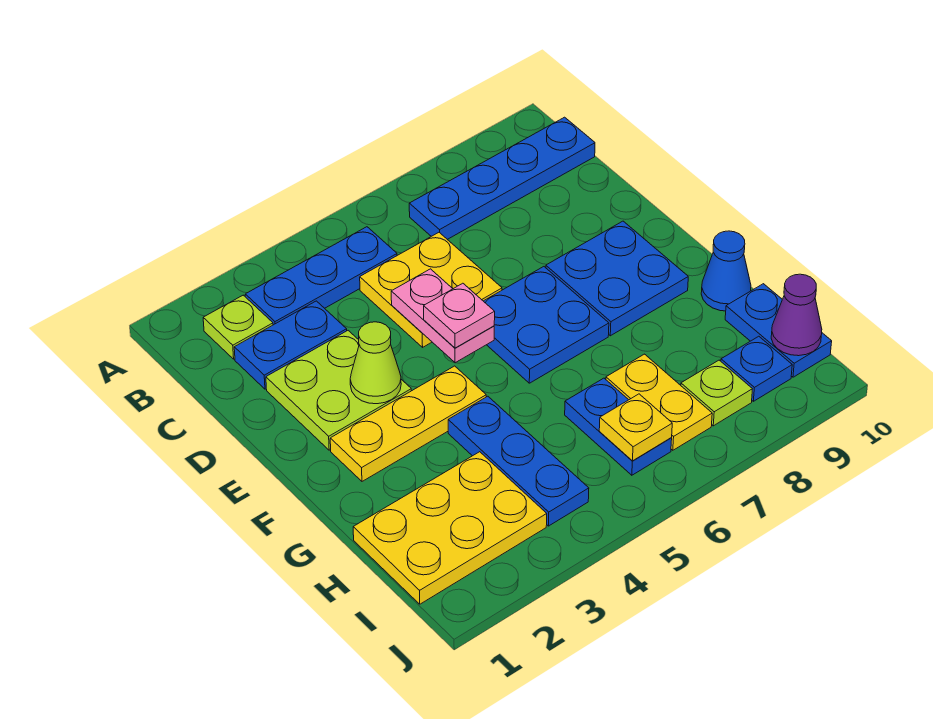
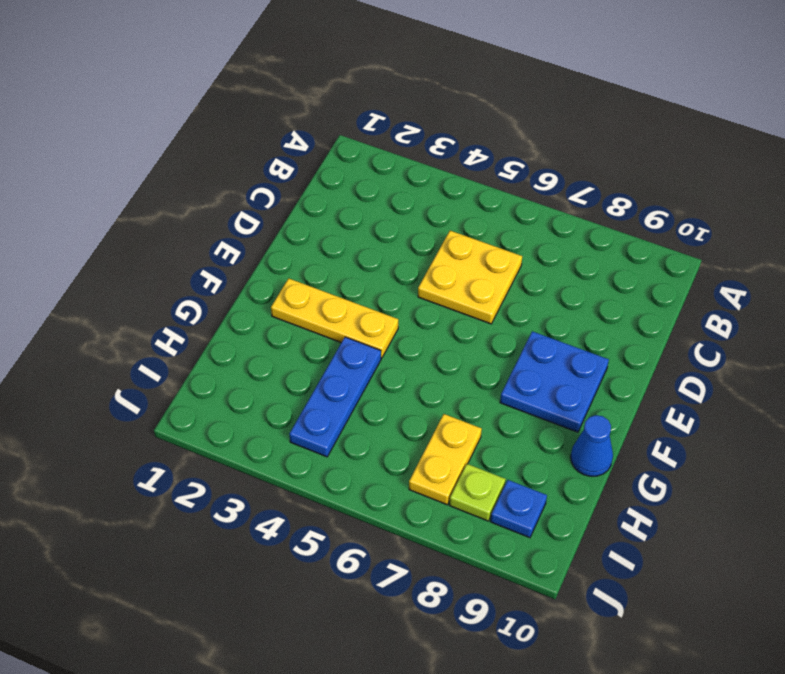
none -> lime 1x1 plate [203,295,273,359]
none -> blue 1x3 plate [245,227,397,325]
none -> blue 1x4 plate [409,117,595,239]

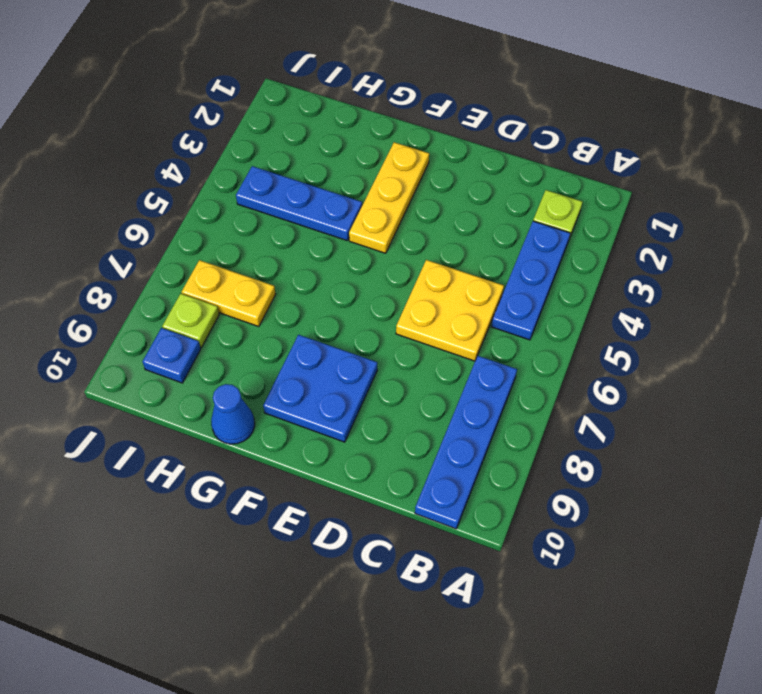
none -> blue 1x2 plate [234,301,347,389]
none -> lime 2x2 plate [266,331,411,450]
none -> blue 2x2 plate [484,267,609,383]

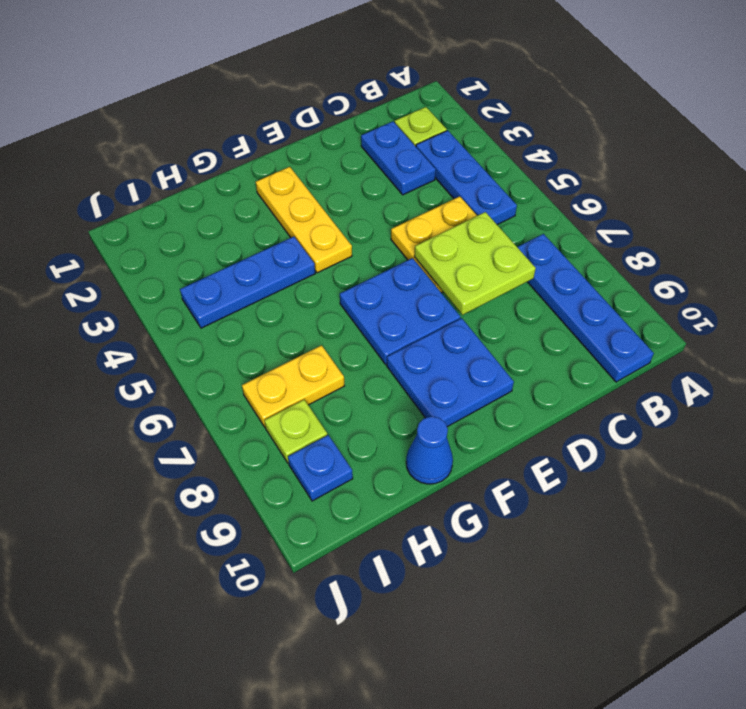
lime 2x2 plate [414,212,536,315] -> lime 2x2 plate moved to [266,331,411,450]
none -> yellow 2x3 plate [353,452,547,604]
none -> blue 1x2 plate [565,378,672,475]
none -> blue 1x2 plate [725,284,832,377]

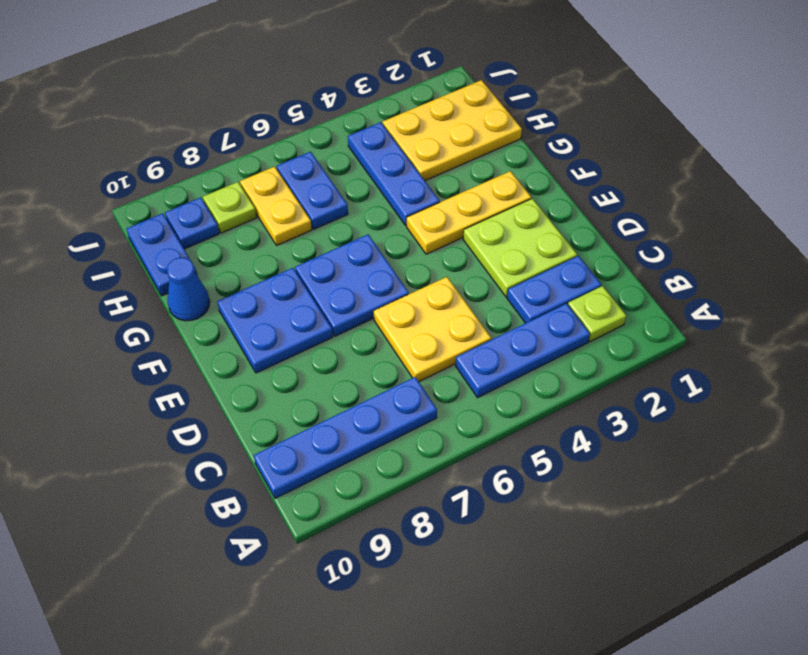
none -> pink 1x2 plate [391,269,494,363]
none -> lime 1x1 cone [350,322,401,404]
none -> yellow 1x1 plate [599,394,672,461]

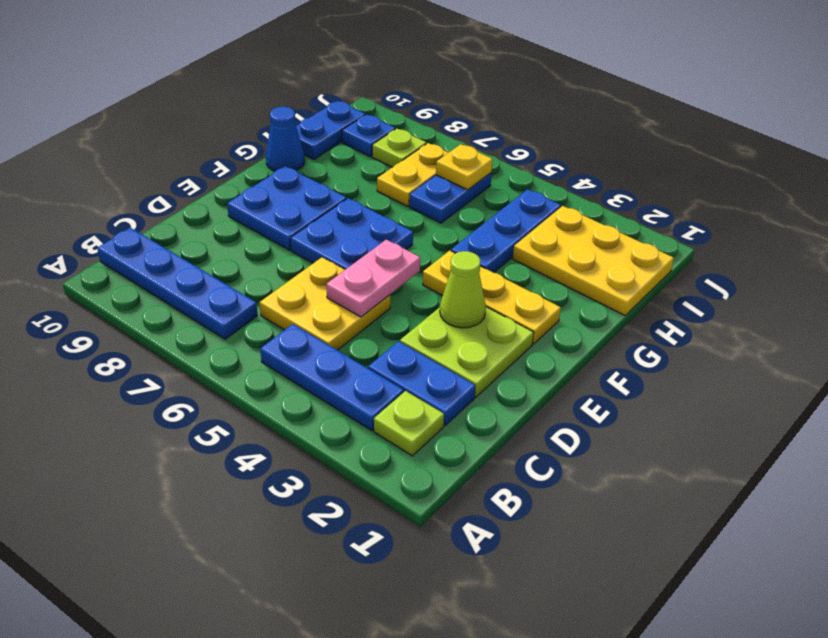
none -> purple 1x1 cone [771,274,822,356]
none -> pink 1x1 plate [424,283,495,348]

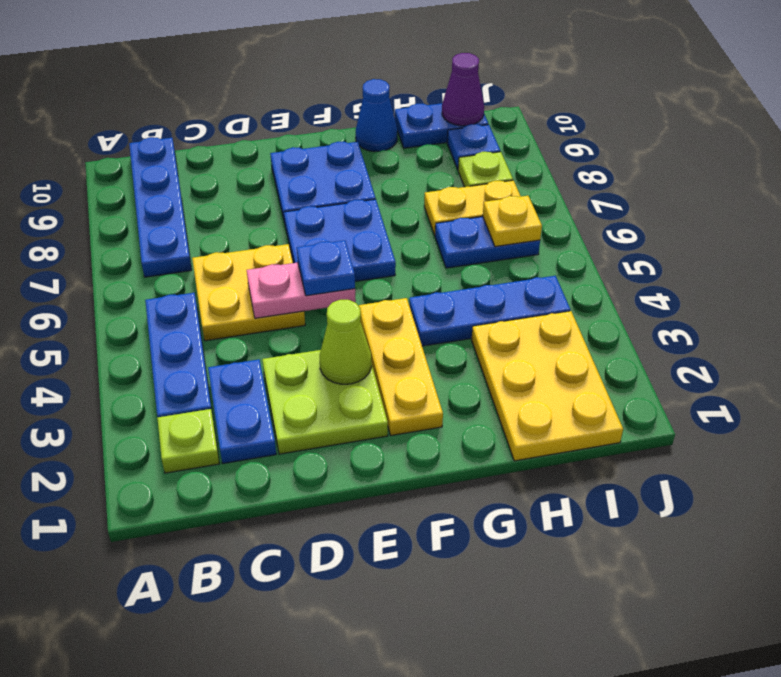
blue 1x1 plate [297,240,355,296] -> pink 1x1 plate [424,283,495,348]

